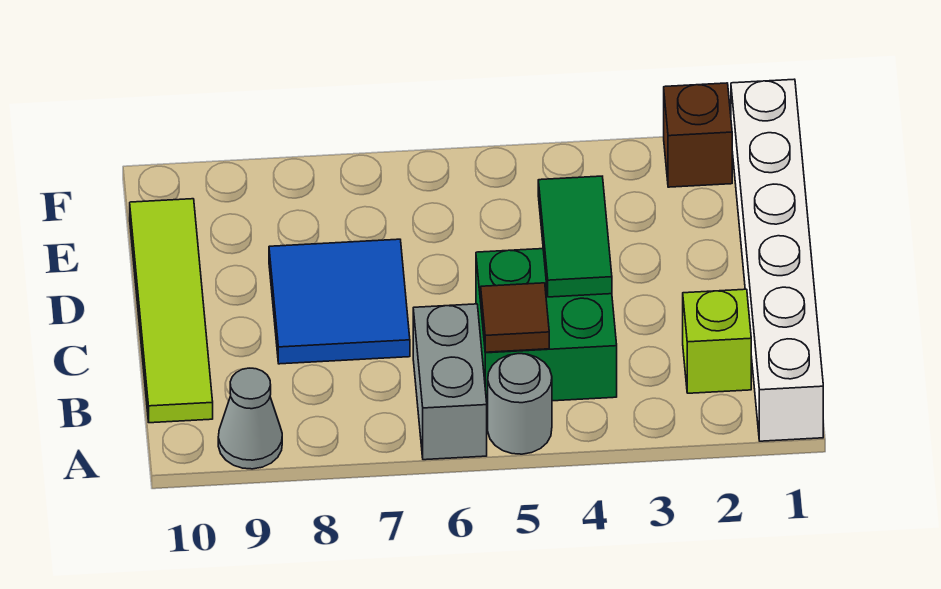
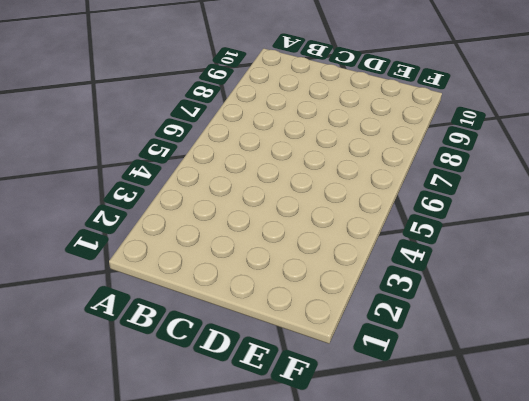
none -> white 1x6 brick [731,79,823,441]
none -> grey 1x1 round brick [488,354,552,454]

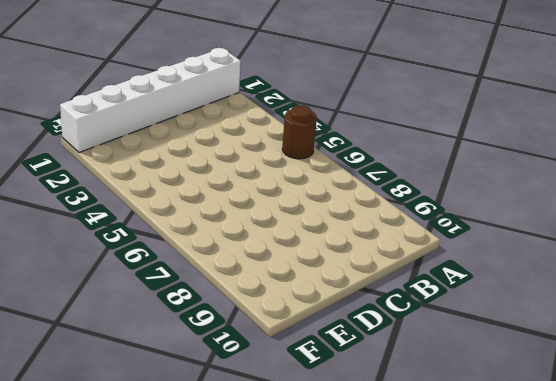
brown 1x1 round brick [282,105,317,159] -> grey 1x1 round brick [488,354,552,454]
none -> grey 1x2 brick [413,304,487,460]
none -> grey 1x1 cone [218,368,282,469]

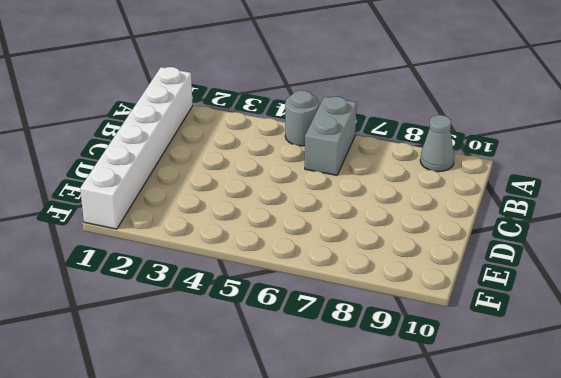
none -> lime 1x1 brick [683,289,751,393]
none -> green 2x2 brick [476,249,617,404]

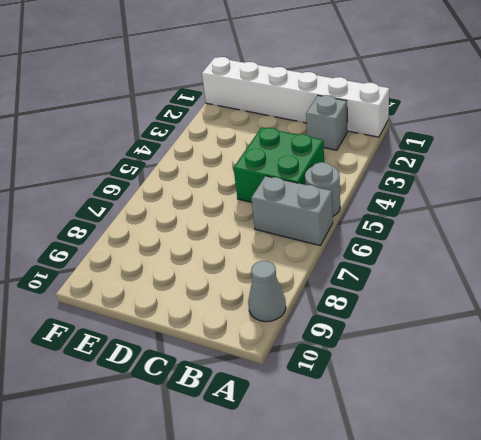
grey 1x1 brick [306,95,348,150] -> lime 1x1 brick [683,289,751,393]
none -> lime 1x4 tile [130,199,213,423]
none -> blue 2x2 tile [269,239,410,364]

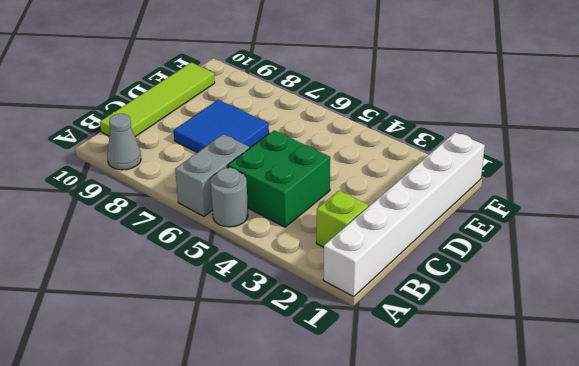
none -> brown 1x1 brick [664,83,732,187]
none -> brown 1x1 tile [481,283,549,352]

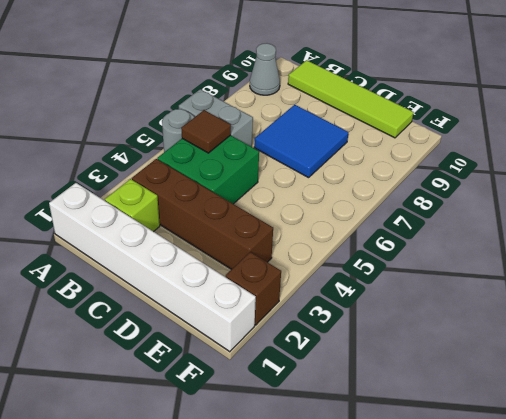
brown 1x4 brick [132,159,273,270] -> none
none -> green 1x2 tile [538,176,612,297]

